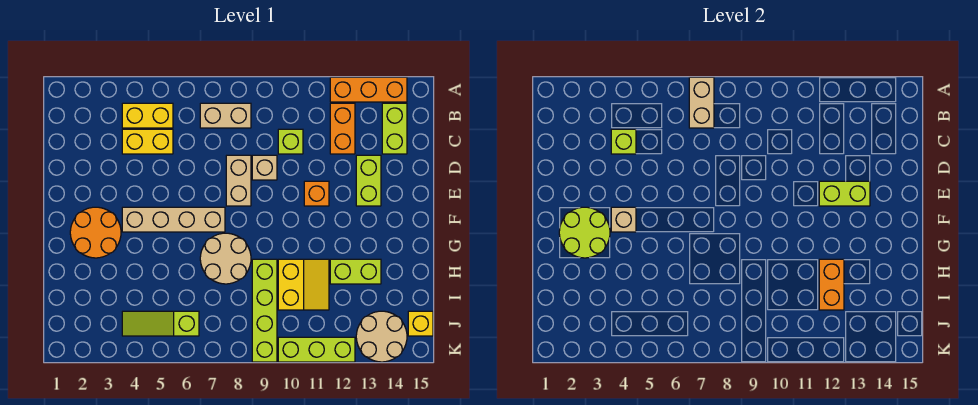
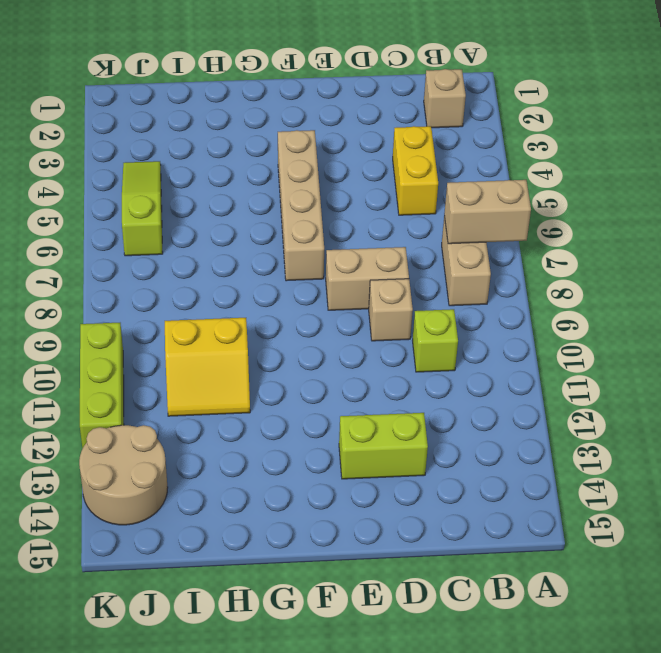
tan 1x1 brick [424,69,466,128] -> tan 1x1 brick moved to [611,207,636,232]
none -> orange 1x3 brick [330,77,407,102]
none -> yellow 1x2 brick [122,103,173,128]
none -> orange 1x2 brick [330,103,355,154]

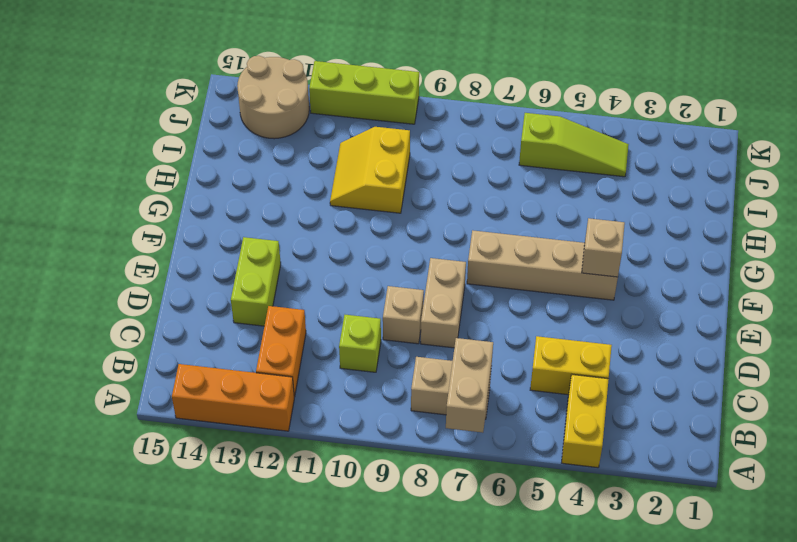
yellow 1x2 brick [562,375,609,468] -> yellow 1x2 brick turned to [122,103,173,128]
none -> lime 1x2 brick [382,103,407,154]
none -> orange 1x1 brick [304,181,329,206]
none -> orange 2x2 round brick [70,207,121,258]

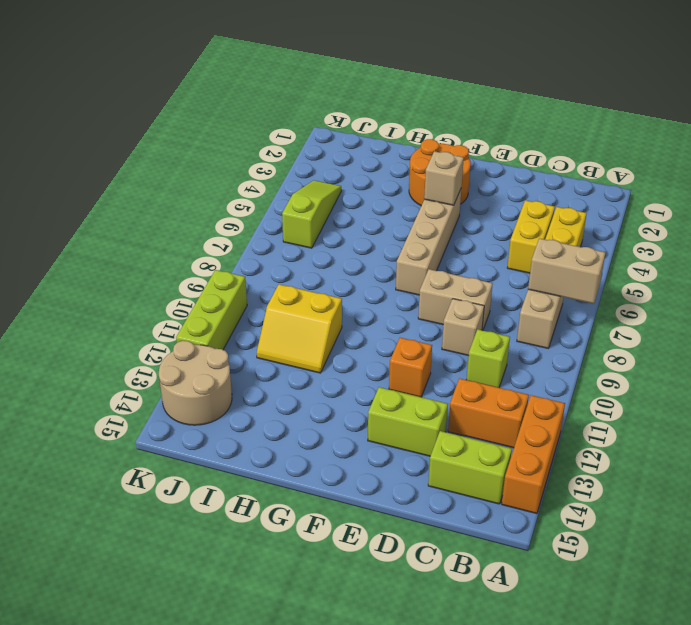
none -> tan 2x2 round brick [200,233,251,284]
none -> lime 1x4 brick [252,259,277,362]
none -> lime 1x2 brick [330,259,381,284]

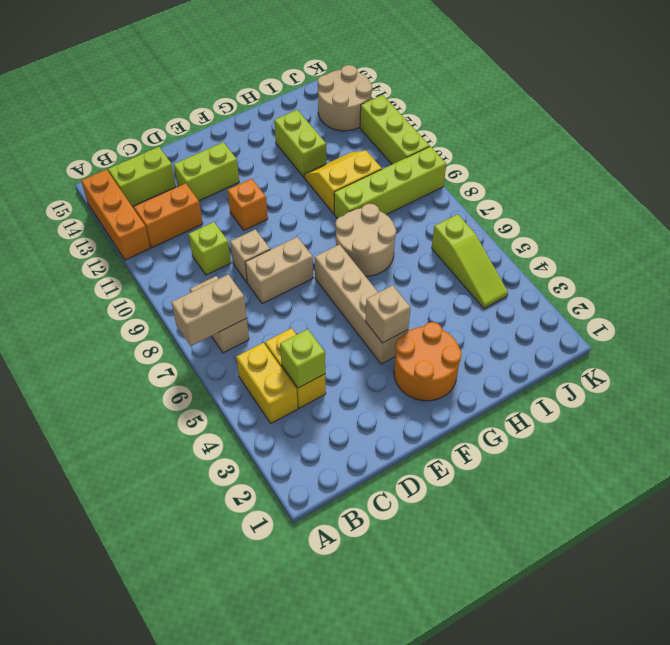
none -> yellow 1x1 brick [408,311,433,336]
none -> lime 1x2 brick [819,181,870,206]
none -> lime 2x2 round brick [559,207,610,258]

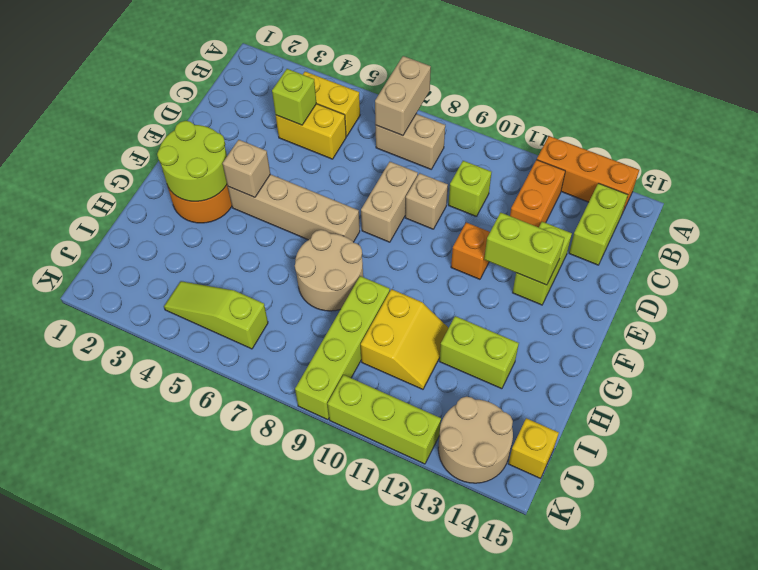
none -> orange 1x2 brick [819,259,844,310]

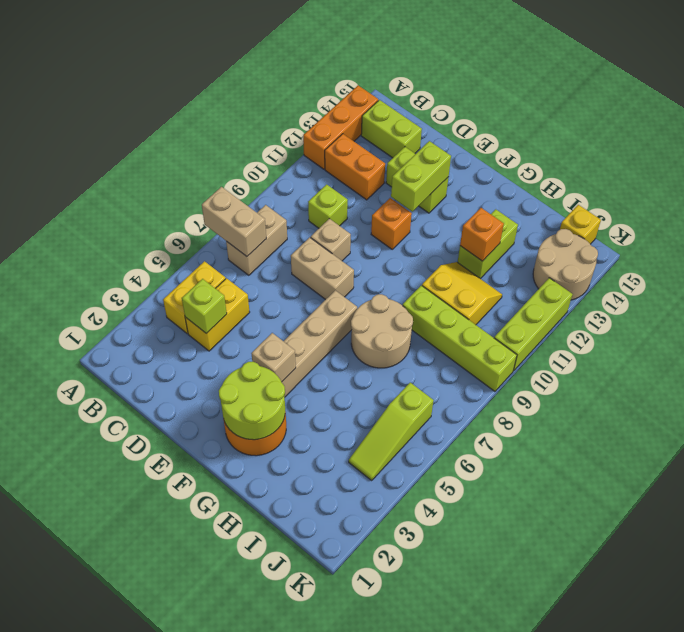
orange 1x1 brick [460,208,504,261] -> orange 1x2 brick [819,259,844,310]

